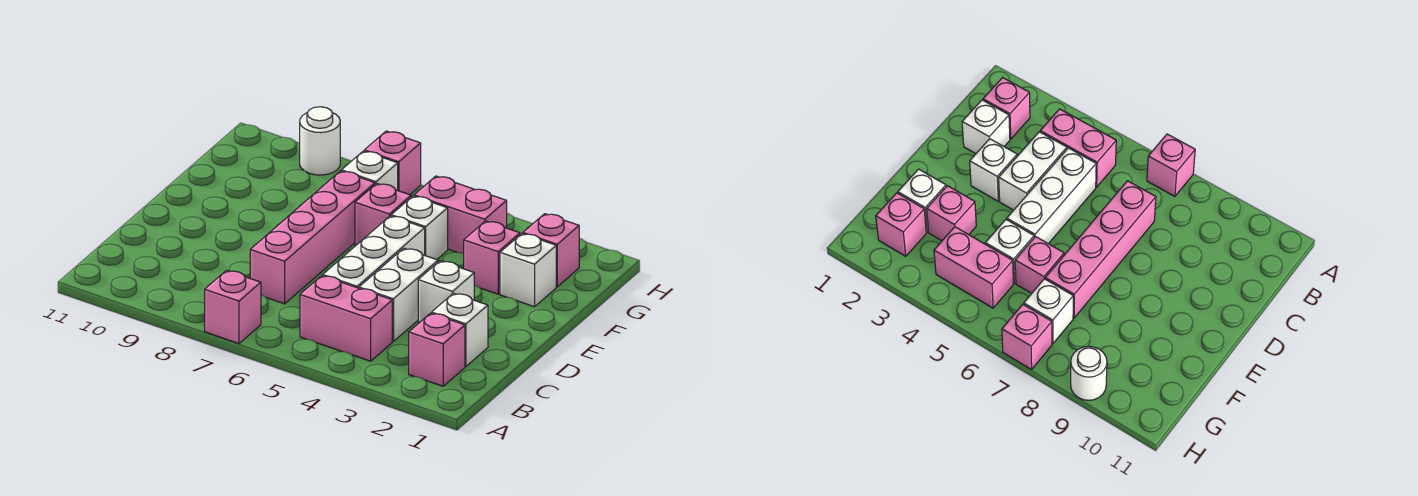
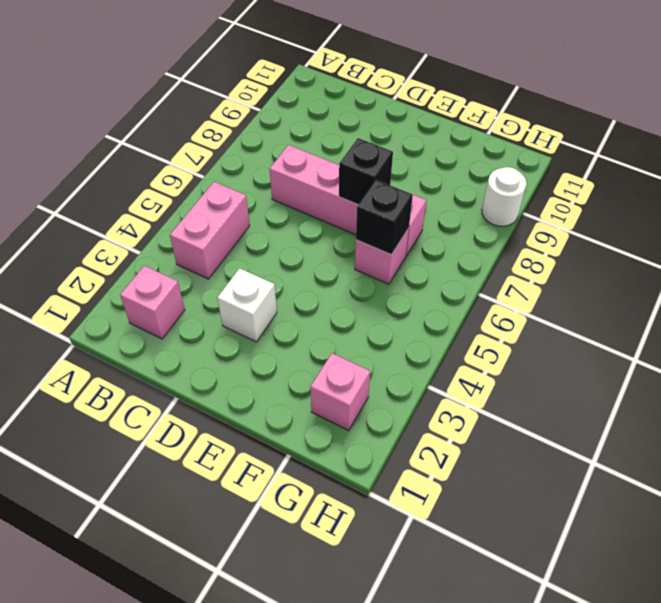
black 1x1 brick [339,138,393,205] -> none
black 1x1 brick [356,180,413,255] -> none
none -> pink 1x1 brick [205,270,261,344]
none -> white 1x1 brick [432,293,488,366]
none -> white 1x2 brick [359,248,438,341]

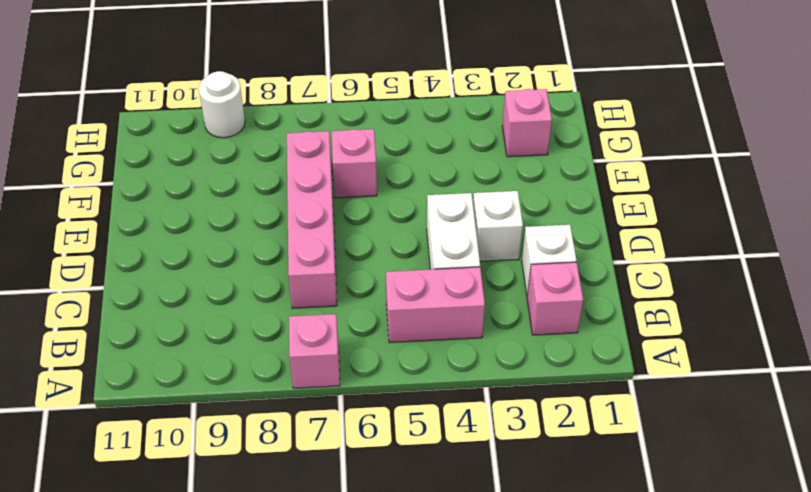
none -> white 1x3 brick [323,216,425,288]
none -> white 1x1 brick [500,234,556,307]
none -> pink 1x1 brick [464,221,520,294]

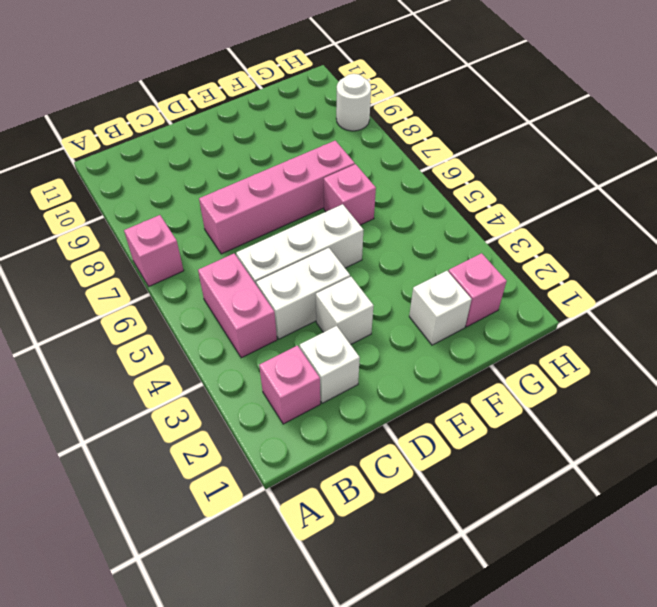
none -> pink 1x1 brick [464,221,520,294]
none -> white 1x1 brick [391,196,448,260]
none -> pink 1x2 brick [414,176,507,254]

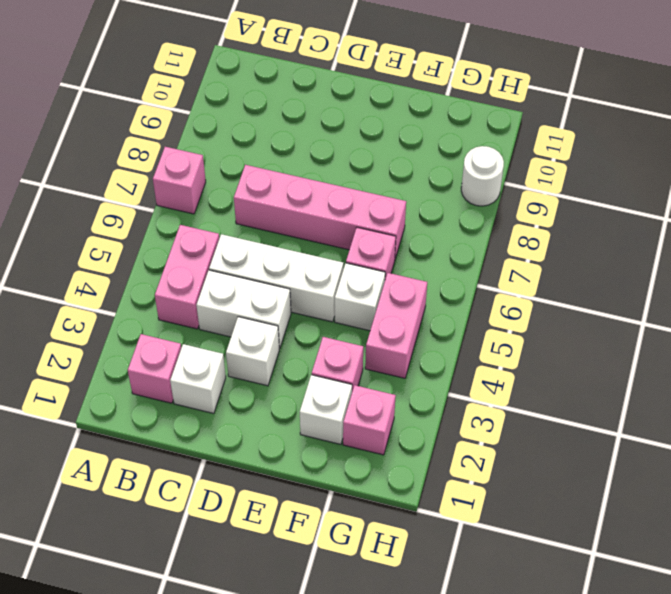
none -> white 1x1 brick [342,151,398,190]
none -> pink 1x1 brick [364,131,421,195]

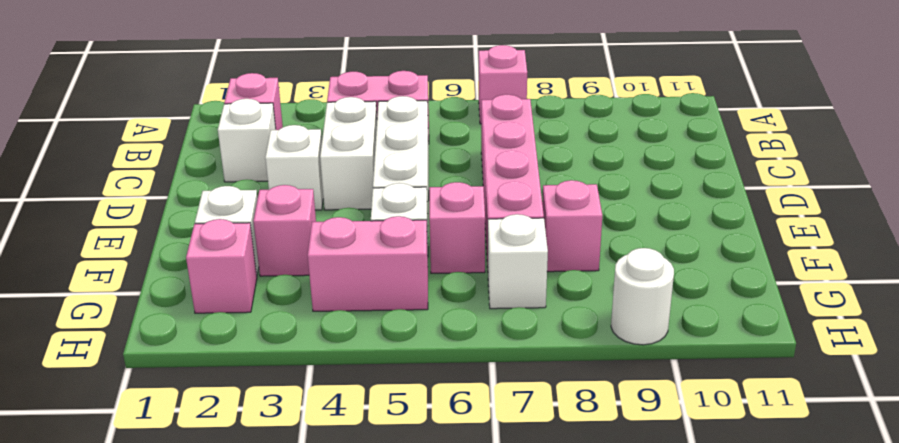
pink 1x1 brick [542,180,602,272] -> pink 1x1 brick moved to [364,131,421,195]

